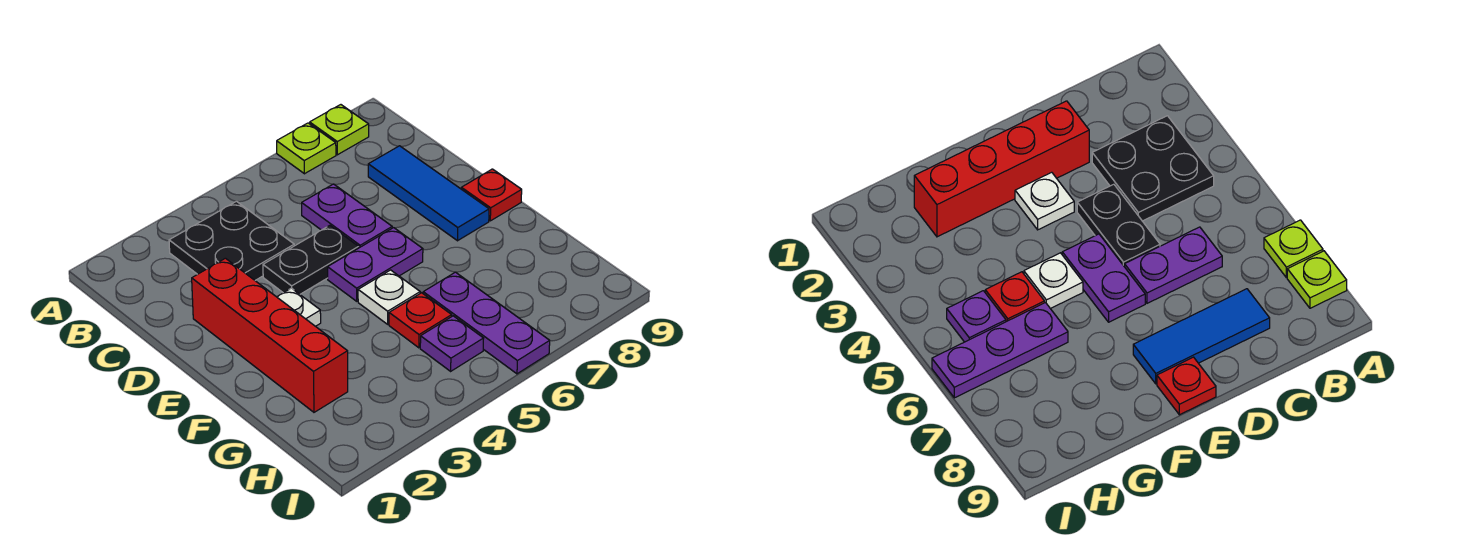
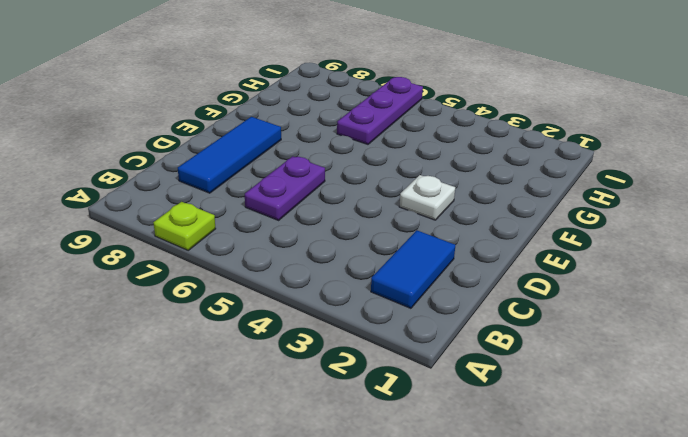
blue 1x2 tile [371,230,455,308] -> none
none -> lime 1x1 plate [310,105,369,155]
none -> black 2x2 plate [169,201,294,280]
none -> red 1x4 brick [192,258,348,412]

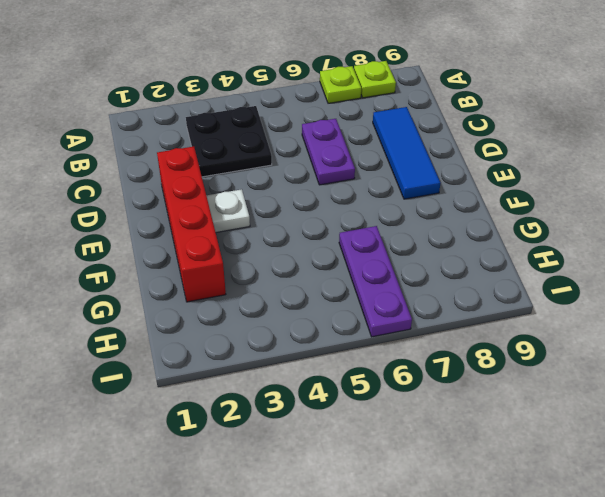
none -> black 1x2 plate [263,225,359,294]
none -> purple 1x2 plate [328,228,423,301]
none -> red 1x1 plate [461,169,522,221]

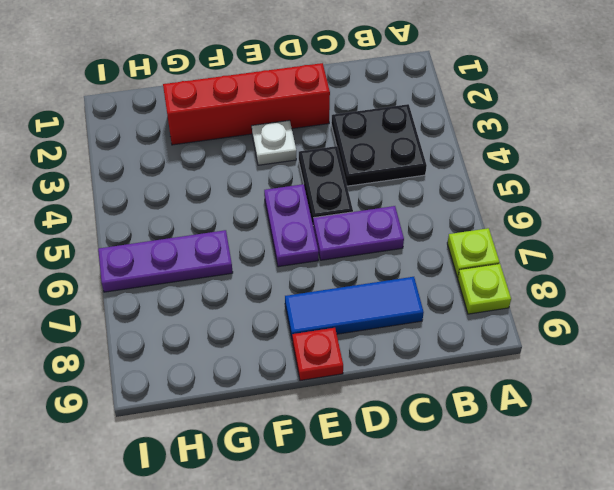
none -> white 1x1 plate [358,270,420,324]
none -> red 1x1 plate [389,293,452,348]
none -> purple 1x1 plate [420,316,484,371]

